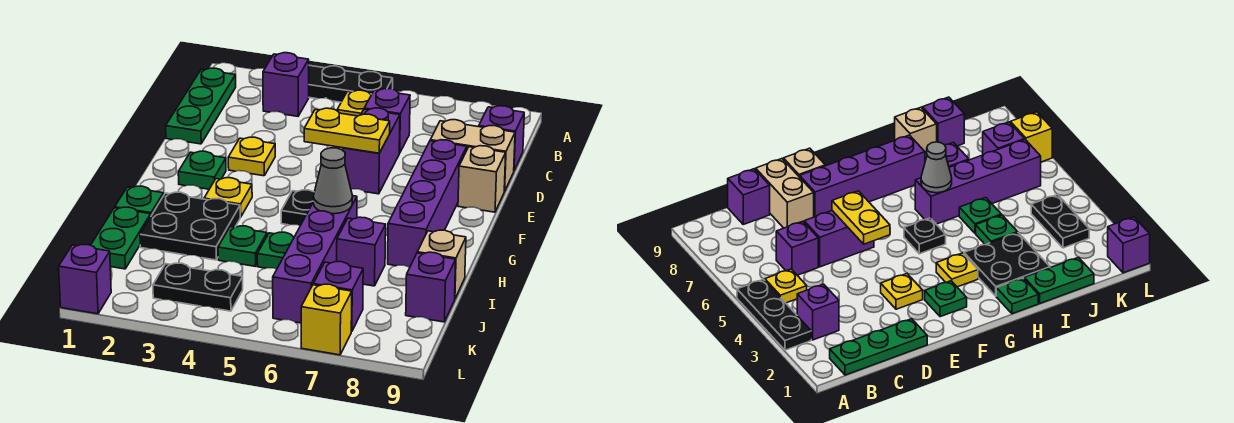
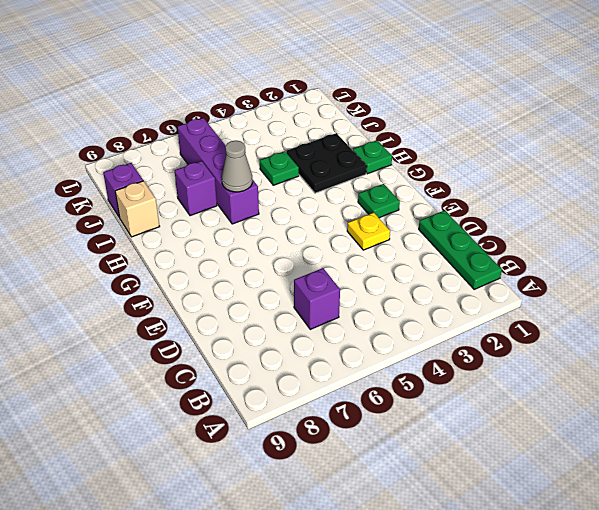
none -> black 1x3 plate [309,65,393,102]
none -> purple 1x1 brick [263,53,309,116]
none -> yellow 1x1 plate [337,90,371,116]

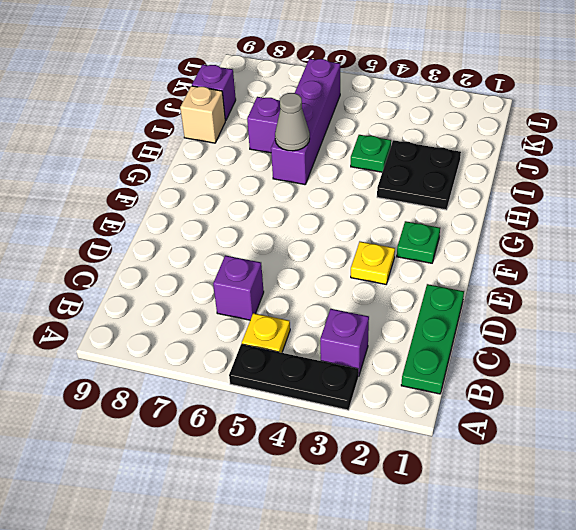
none -> purple 1x1 brick [479,106,524,170]
none -> purple 1x2 brick [343,108,400,194]
none -> tan 1x2 brick [430,120,515,191]

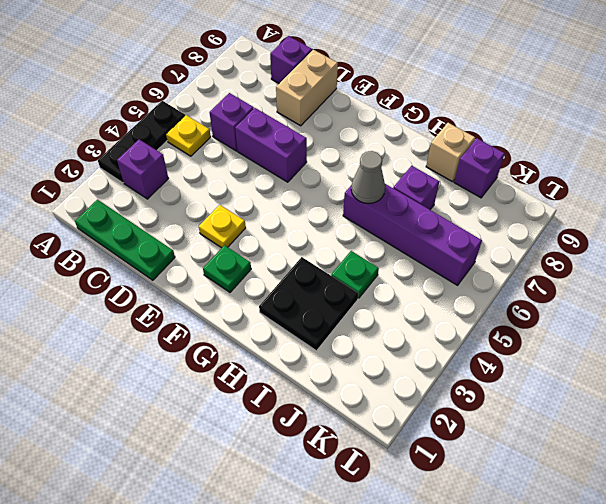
none -> purple 1x4 brick [388,140,467,267]
none -> tan 1x1 brick [458,146,506,212]
none -> yellow 1x1 plate [204,178,252,217]

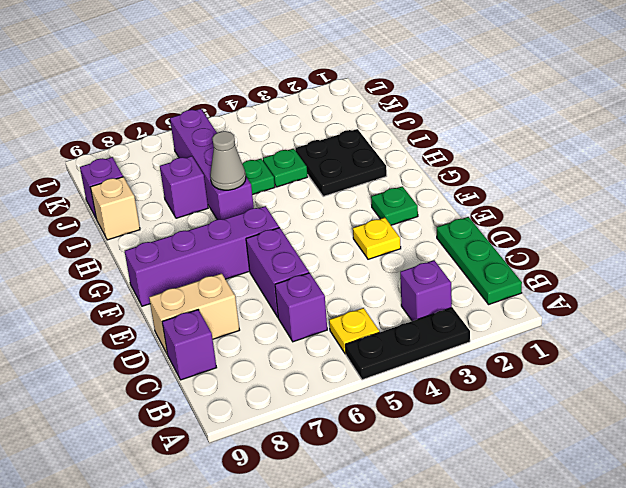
purple 1x4 brick [125,206,279,306] -> purple 1x4 brick turned to [388,140,467,267]
none -> tan 1x1 brick [458,146,506,212]
none -> yellow 1x1 plate [204,178,252,217]
none -> black 1x1 plate [281,190,314,226]

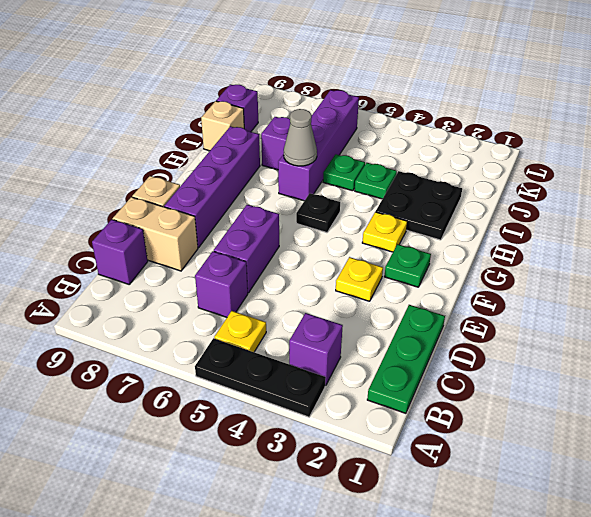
none -> green 1x1 plate [115,186,164,215]
none -> green 1x2 plate [91,207,151,269]
none -> black 1x2 plate [153,263,243,311]

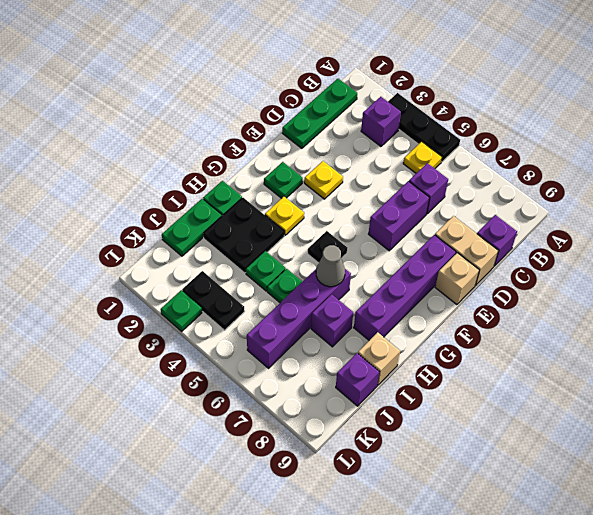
green 1x1 plate [161,290,202,331] -> none
none -> purple 1x1 brick [313,262,363,332]
none -> purple 1x1 brick [59,244,111,314]
none -> yellow 1x1 brick [301,284,352,355]

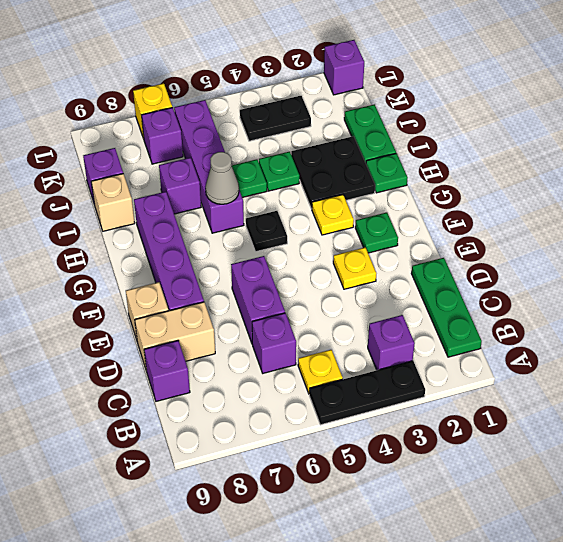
none -> yellow 1x2 plate [304,108,390,153]

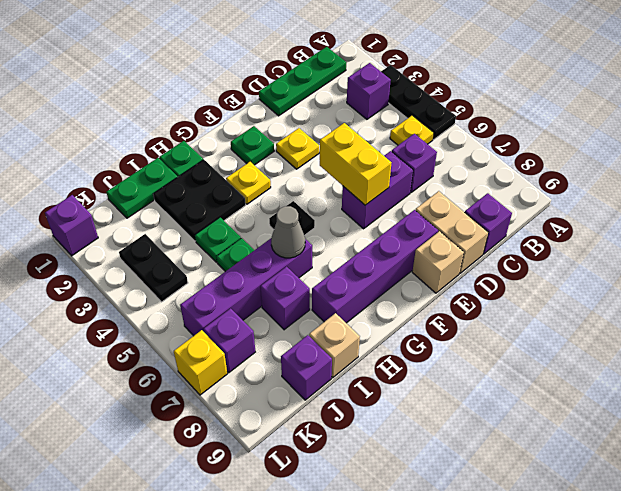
yellow 1x2 brick [320,123,391,205] -> yellow 1x2 plate [304,108,390,153]

